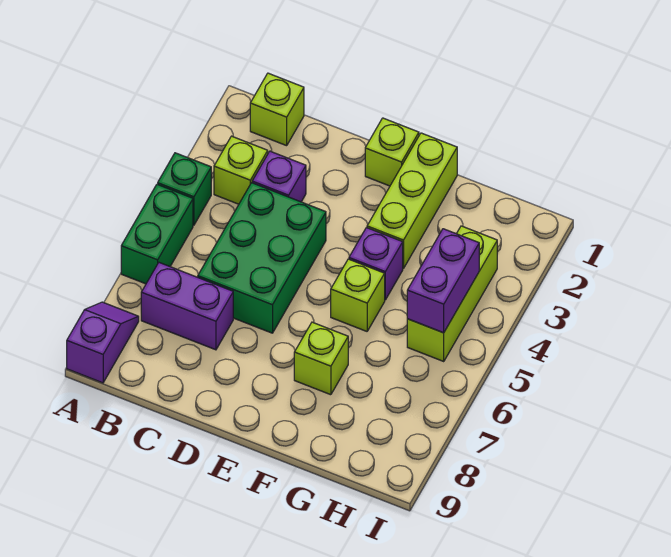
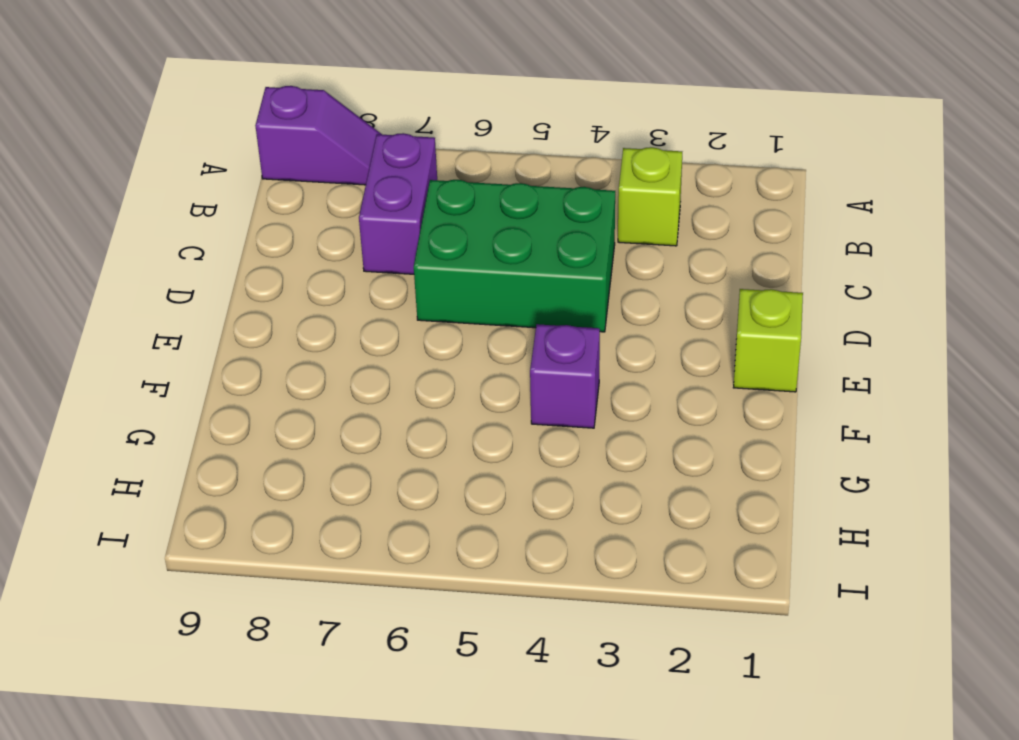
none -> green 1x1 brick [158,153,211,225]
none -> green 1x2 brick [121,184,193,284]
none -> lime 1x1 brick [250,73,304,146]

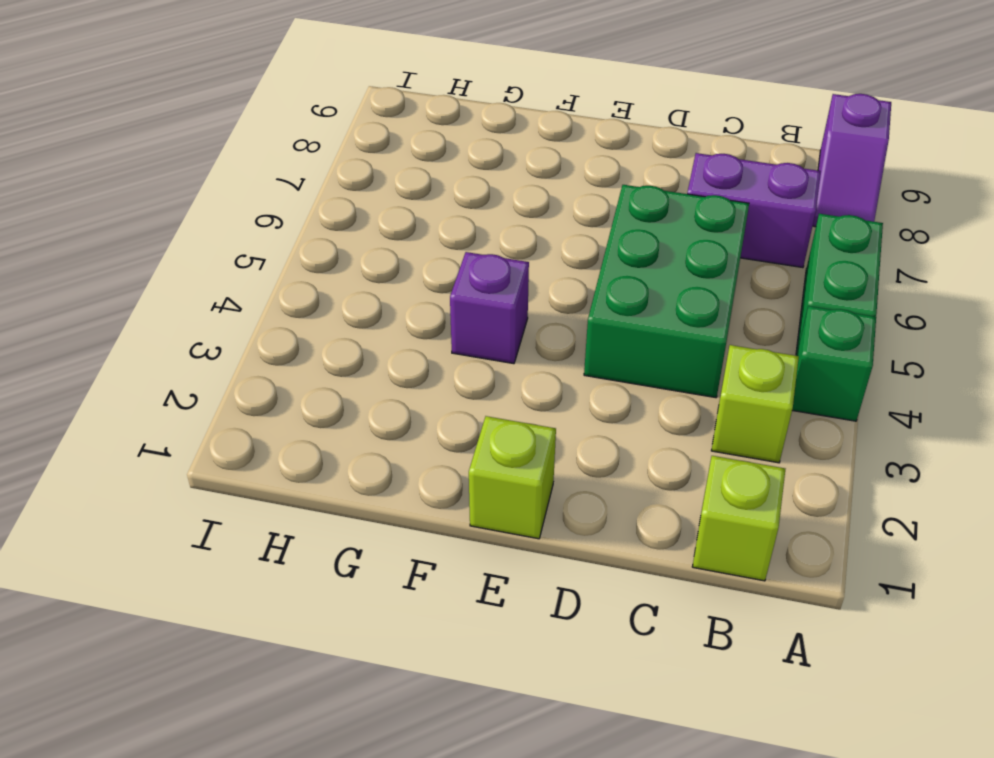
none -> purple 1x1 brick [252,151,306,202]
none -> lime 1x3 brick [367,133,457,269]
none -> lime 1x1 brick [331,259,385,331]

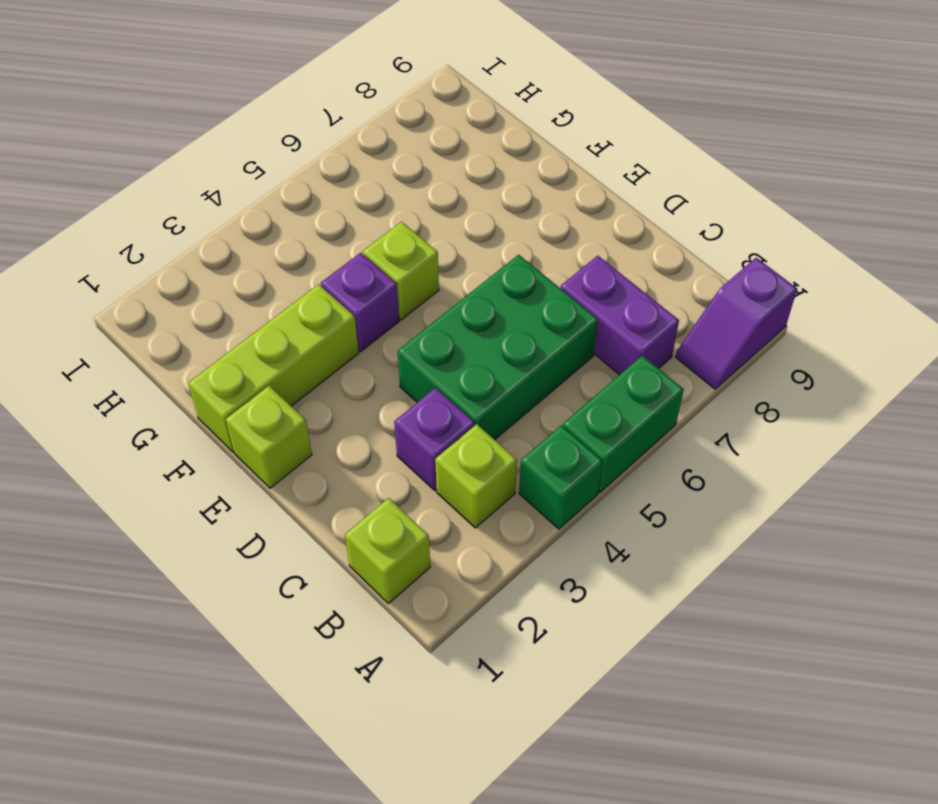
none -> lime 1x1 brick [294,322,348,395]
none -> lime 1x3 brick [407,226,497,361]
none -> purple 1x2 brick [407,229,479,333]

